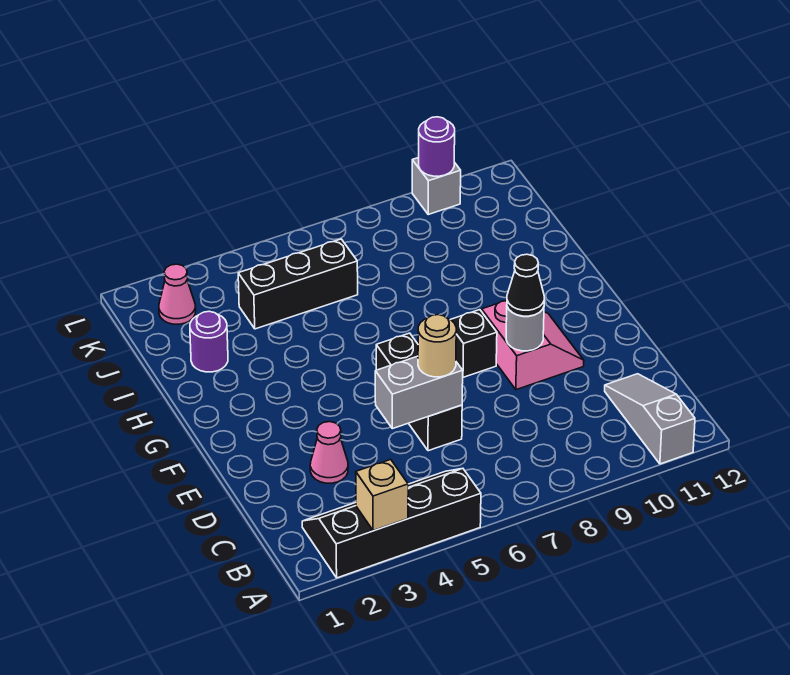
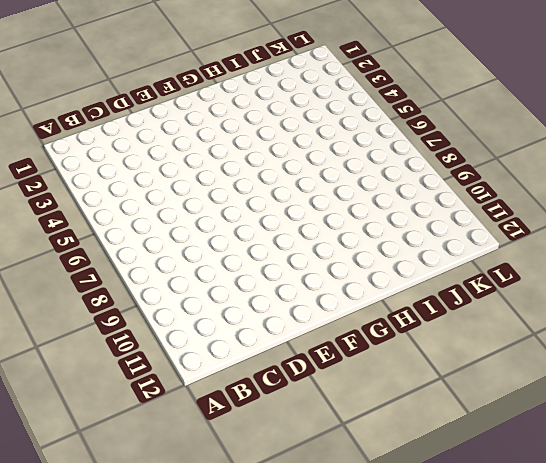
none -> black 2x4 slope [302,468,481,578]
none -> grey 1x3 slope [605,374,695,464]
none -> pink 1x1 cone [310,422,348,483]

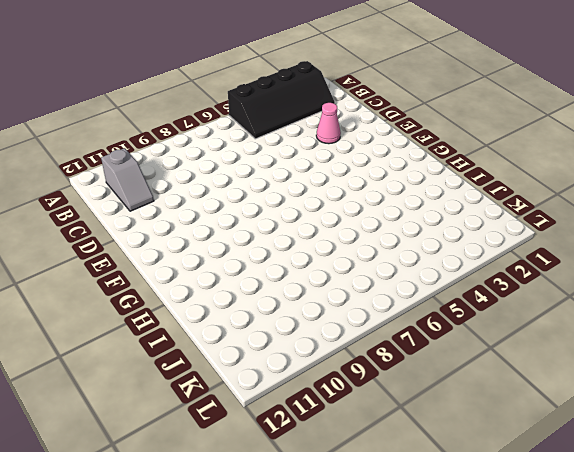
grey 1x2 slope [101,148,154,211] -> grey 1x3 slope [605,374,695,464]
none -> black 1x3 brick [376,333,462,451]
none -> pink 2x2 slope [482,301,584,390]
none -> black 1x1 brick [451,310,497,377]

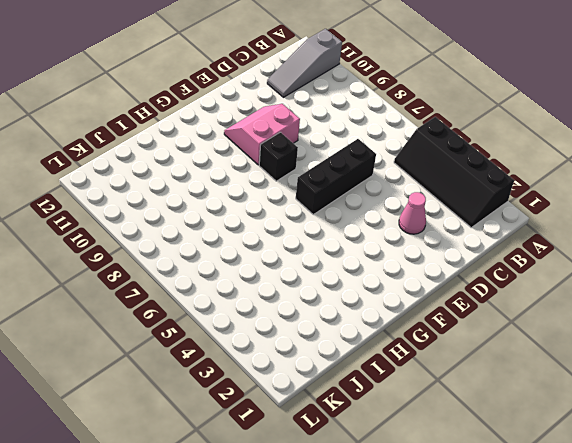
none -> purple 1x1 round brick [190,311,228,372]
none -> black 1x3 brick [238,239,358,329]
none -> pink 1x1 cone [159,264,196,324]

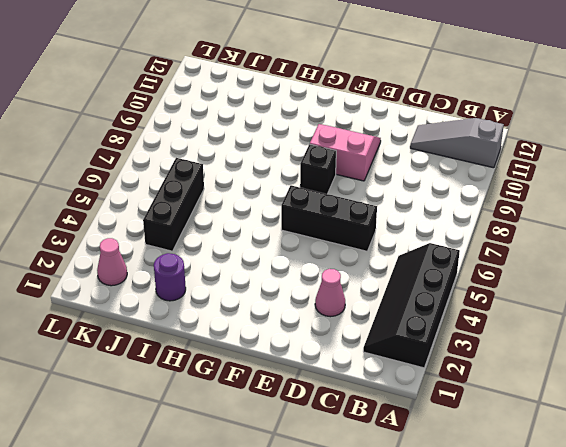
none -> grey 1x1 brick [412,158,461,214]
none -> tan 1x1 brick [356,459,408,531]
none -> grey 1x2 brick [375,356,463,429]

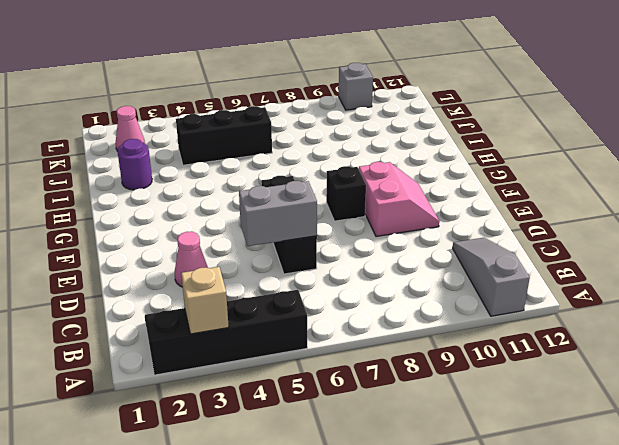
none -> grey 1x1 round brick [506,307,544,351]
none -> purple 1x1 round brick [419,117,455,176]
none -> tan 1x1 round brick [418,315,456,377]

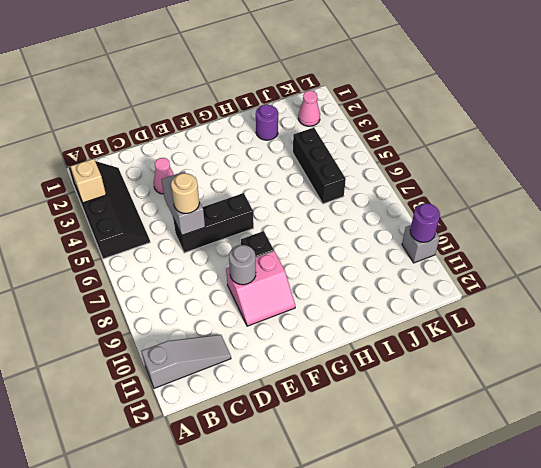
none -> black 1x1 cone [507,254,544,316]

